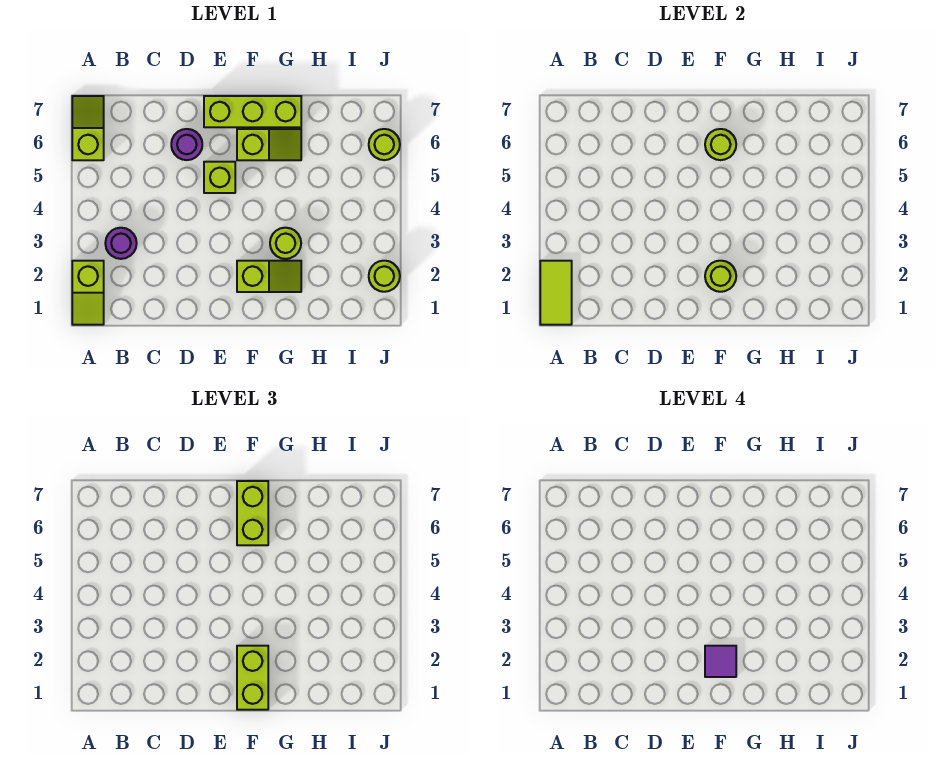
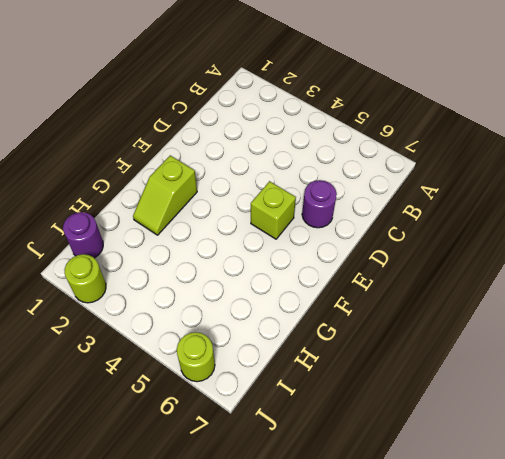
purple 1x1 round brick [63,212,103,258] -> purple 1x1 round brick moved to [105,228,137,259]
none -> lime 1x2 slope [72,261,104,325]
none -> lime 1x2 slope [72,96,104,160]
none -> lime 1x3 brick [204,96,301,127]

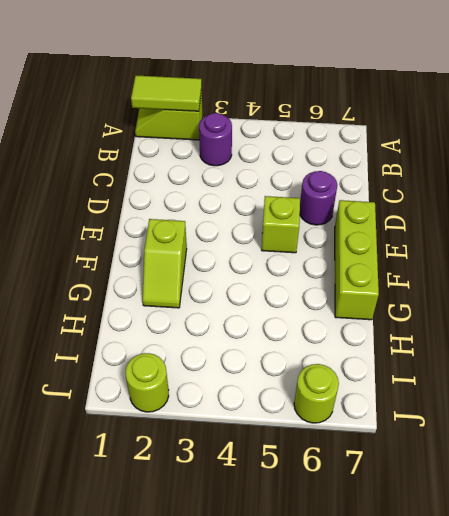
none -> lime 1x2 slope [72,96,104,160]
none -> lime 1x2 slope [237,129,301,160]
none -> lime 1x1 round brick [270,228,301,259]

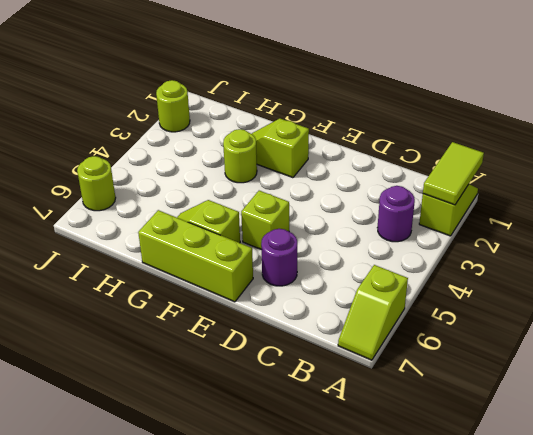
none -> lime 1x1 round brick [705,261,736,292]
none -> lime 1x1 round brick [705,129,736,160]
none -> lime 1x2 brick [237,646,268,710]

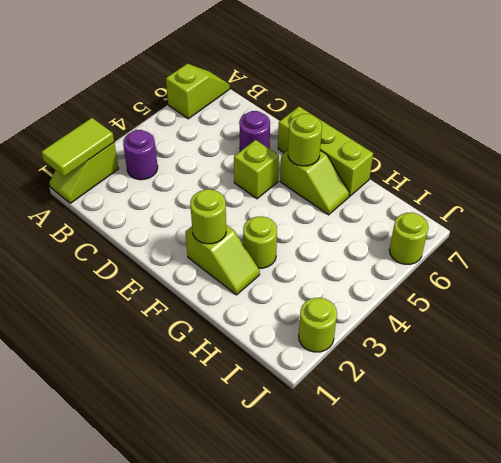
none -> lime 1x2 brick [237,646,268,710]
none -> lime 1x2 brick [237,481,268,545]
none -> purple 1x1 tile [705,646,736,677]

